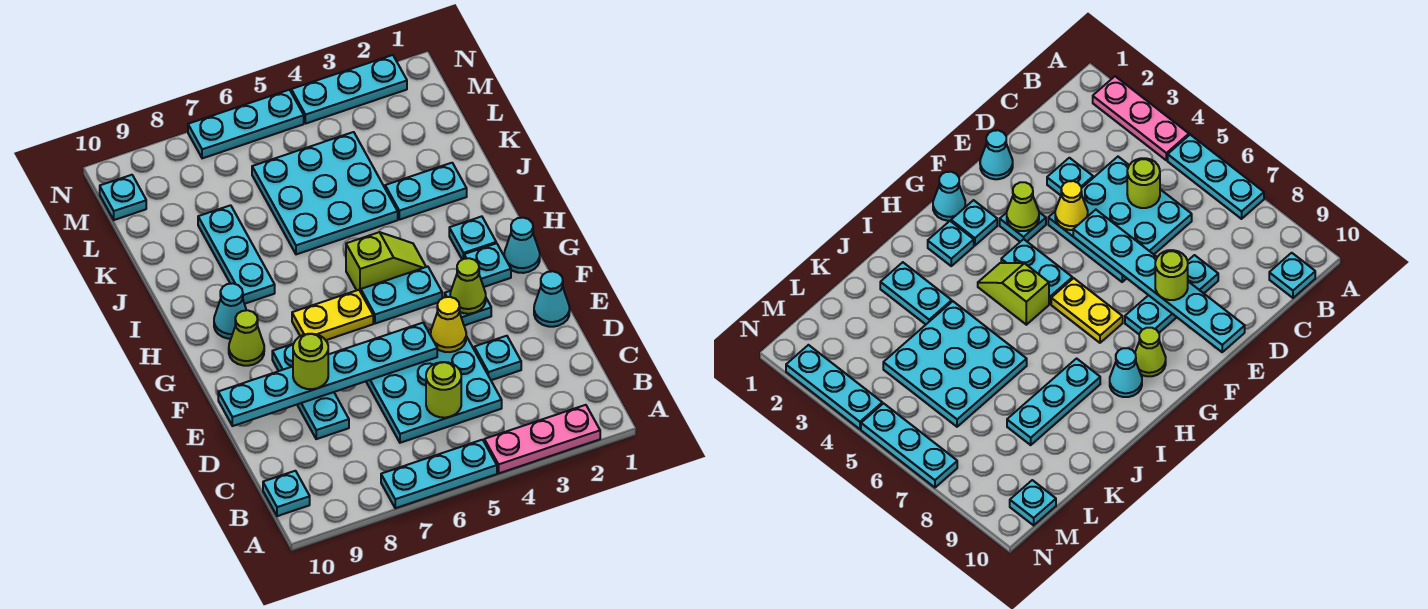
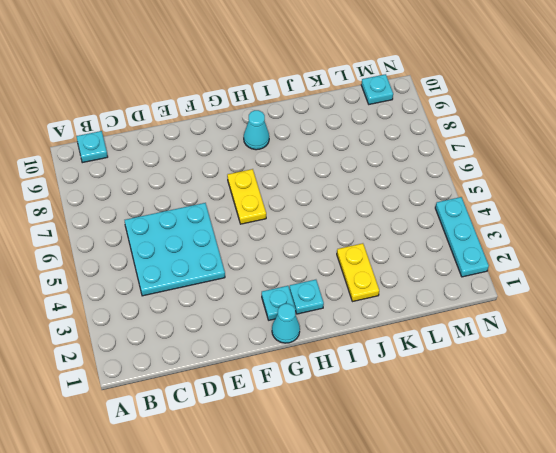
yellow 1x2 plate [337,243,379,302] -> cyan 1x2 plate [385,163,467,220]
none -> pink 1x3 plate [484,405,600,473]
none -> cyan 1x3 plate [381,440,497,508]
none -> cyan 1x1 plate [474,336,521,380]

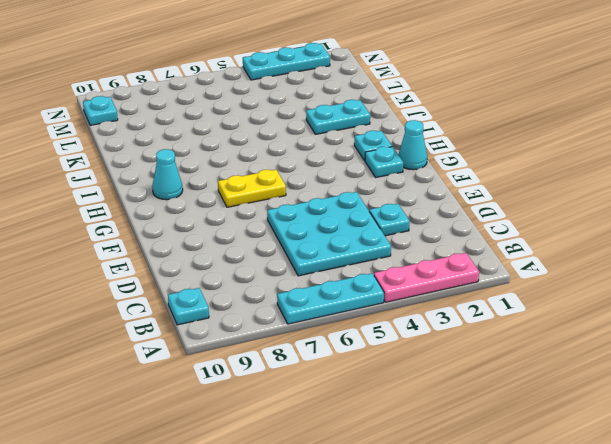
none -> cyan 1x3 plate [272,344,349,439]
none -> cyan 1x1 cone [534,271,570,327]
none -> cyan 1x1 plate [445,291,491,326]

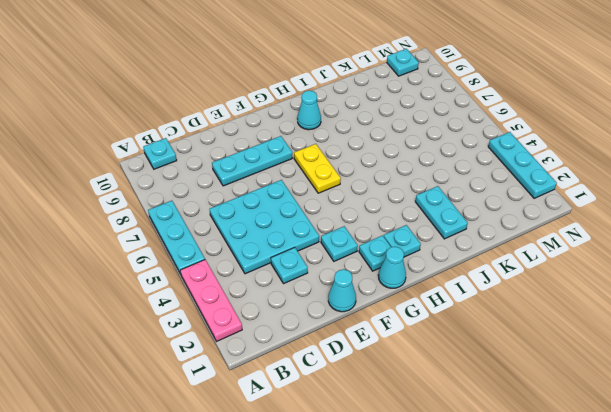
none -> cyan 1x2 plate [361,267,442,324]
none -> lime 1x1 cone [229,310,264,366]
none -> lime 1x2 slope [346,232,426,292]

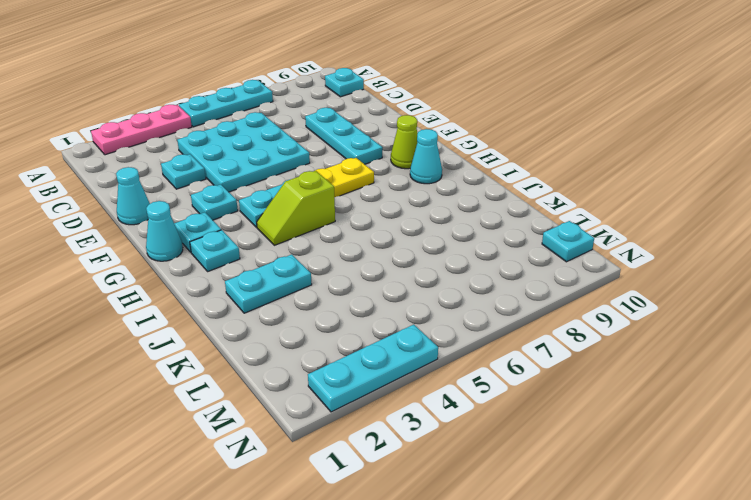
none -> cyan 1x3 plate [198,205,275,304]
none -> cyan 3x3 plate [252,132,398,254]
none -> cyan 1x3 plate [188,90,304,158]

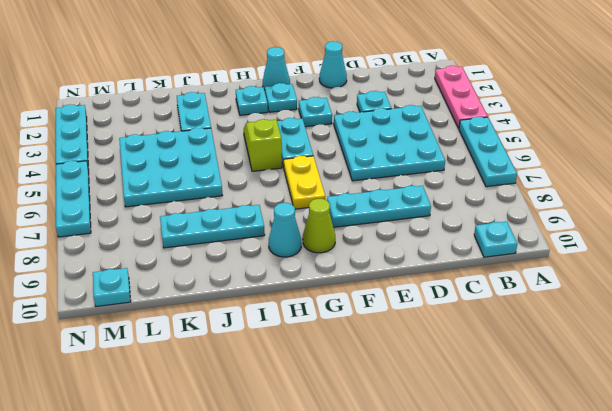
none -> lime 1x1 round brick [426,362,461,418]
none -> yellow 1x1 cone [431,297,466,352]
none -> cyan 1x6 plate [218,323,437,426]

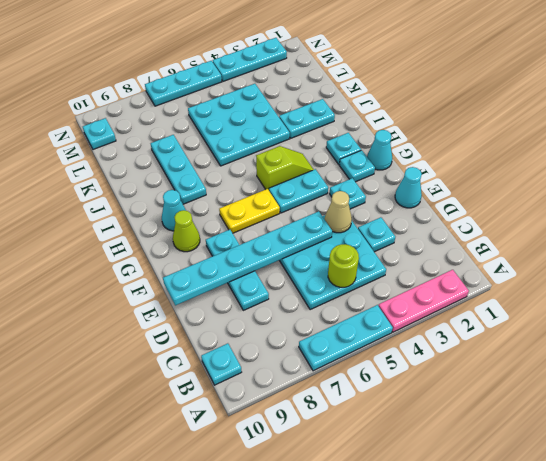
tan 1x1 cone [325,191,352,233] -> yellow 1x1 cone [431,297,466,352]
none -> lime 1x1 cone [450,258,486,314]
none -> lime 1x1 round brick [293,334,328,389]

